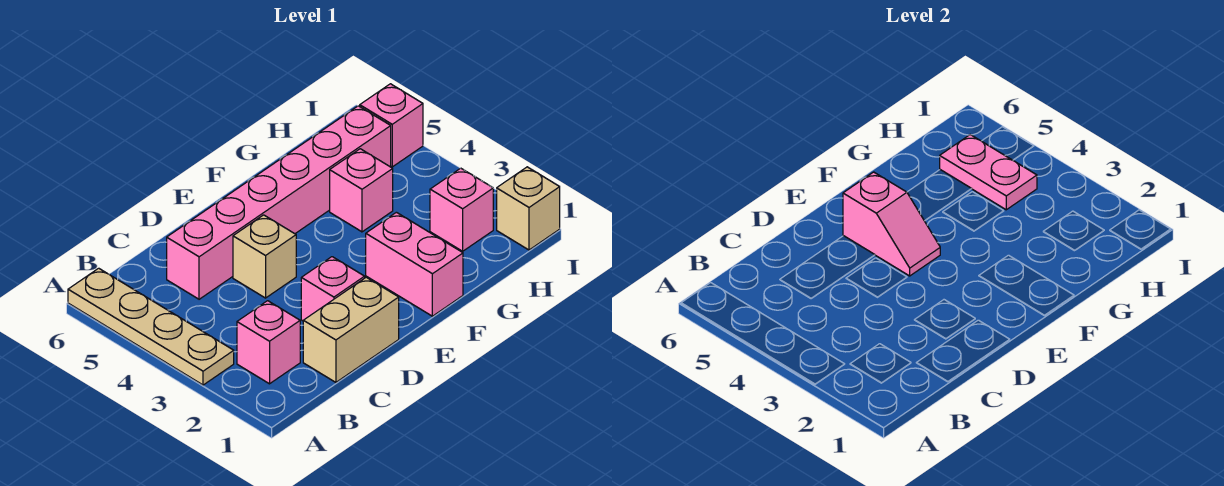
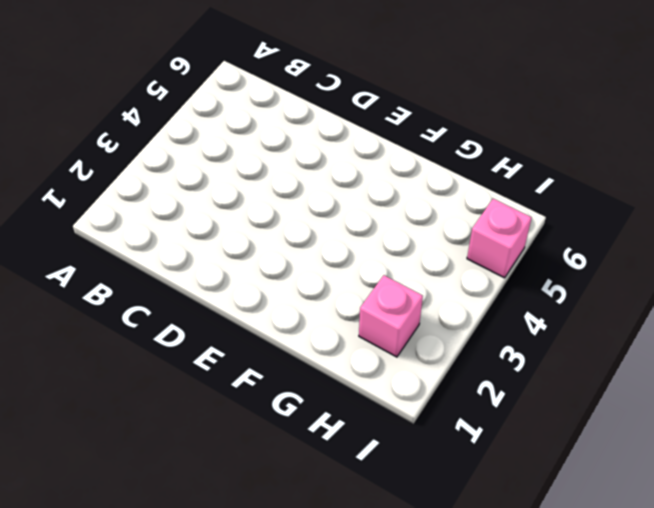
none -> tan 1x4 plate [68,268,234,385]
none -> pink 1x1 brick [237,301,300,384]
none -> tan 1x2 brick [303,277,399,382]

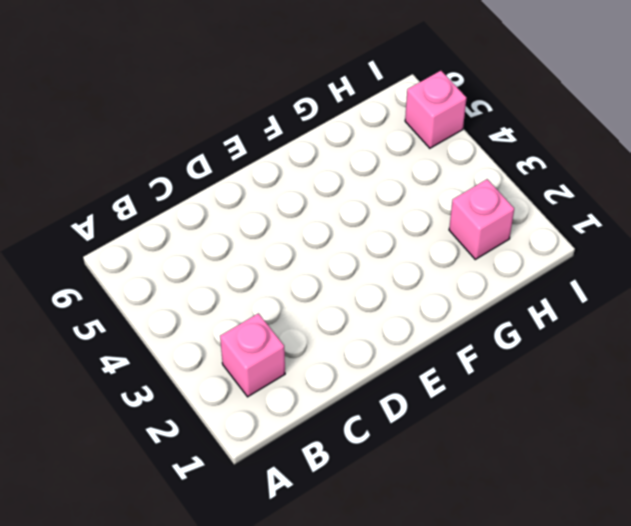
none -> tan 1x4 plate [68,268,234,385]
none -> tan 1x2 brick [303,277,399,382]
none -> pink 1x6 brick [167,106,391,299]

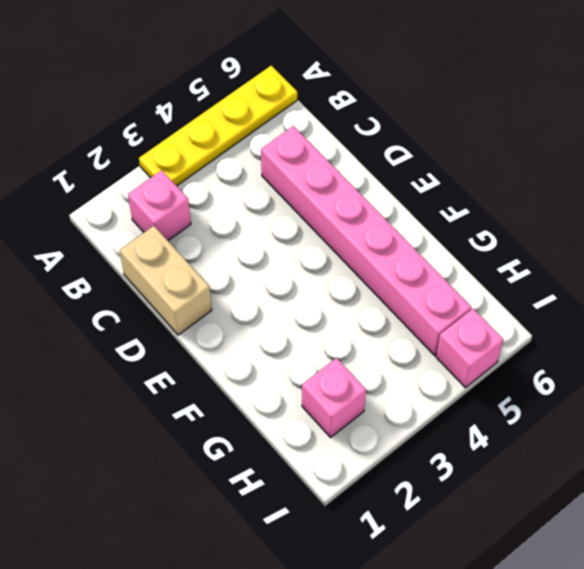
yellow 1x4 plate [139,66,297,186] -> tan 1x4 plate [68,268,234,385]
none -> pink 1x1 brick [301,257,365,321]
none -> tan 1x1 brick [233,215,296,298]
none -> pink 1x2 brick [366,212,463,316]

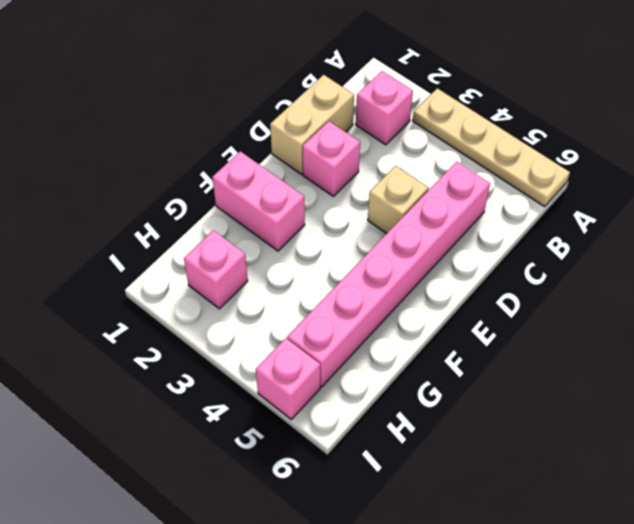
none -> pink 1x1 brick [330,149,393,232]
none -> tan 1x1 brick [497,167,560,250]
none -> pink 1x2 slope [843,172,940,276]

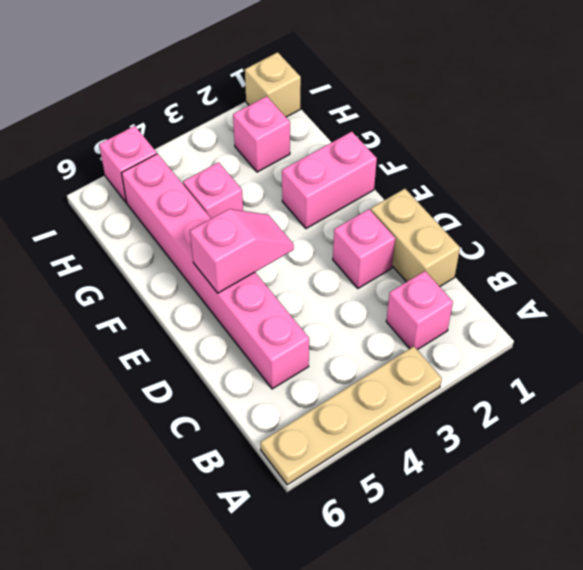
none -> tan 1x1 brick [233,215,296,298]
none -> pink 1x2 plate [940,135,1037,210]

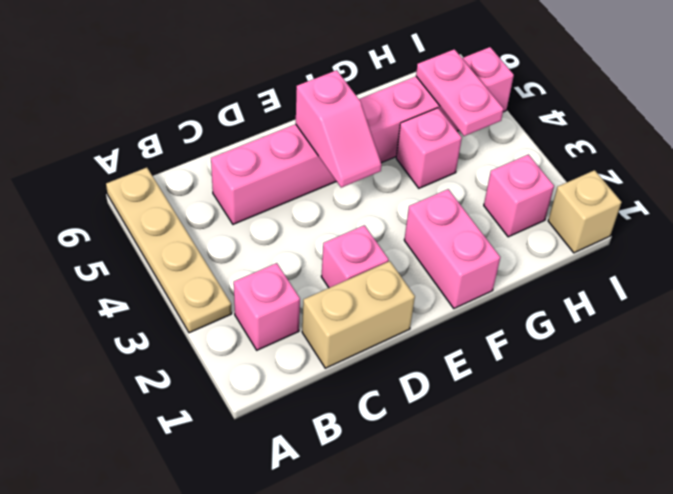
none -> tan 1x1 brick [233,215,296,298]

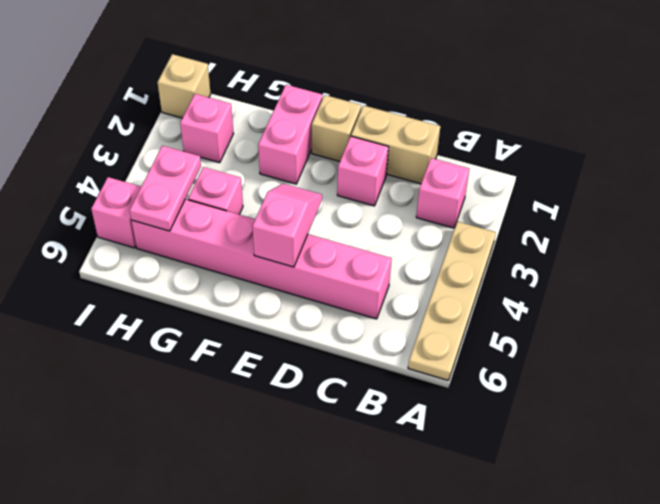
tan 1x1 brick [312,95,361,161] -> tan 1x1 brick moved to [233,215,296,298]

